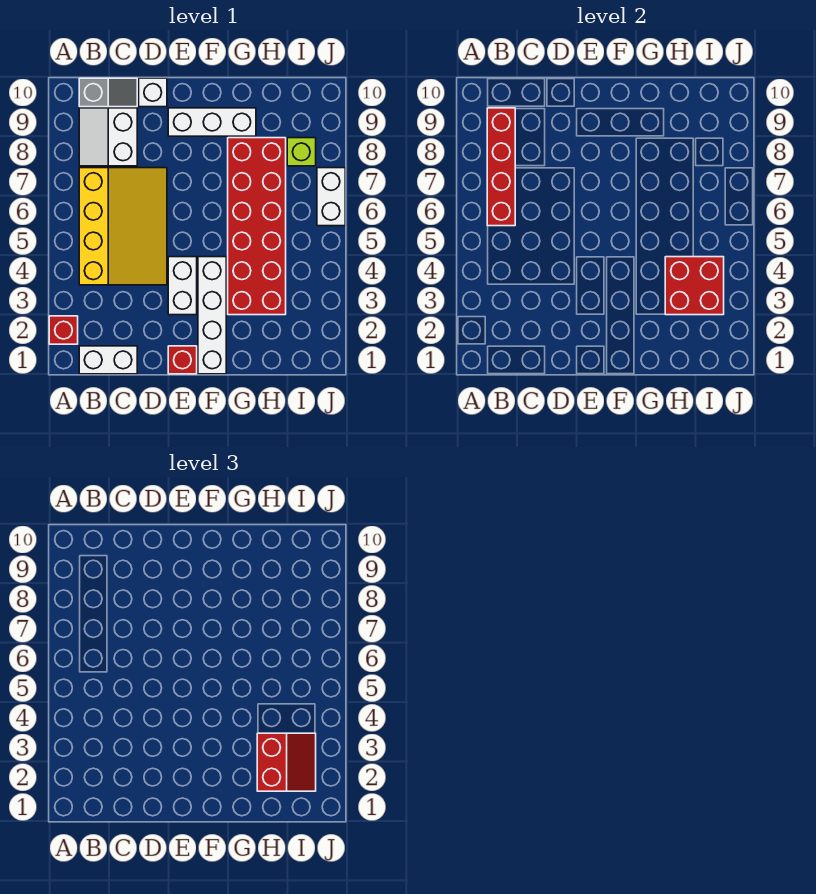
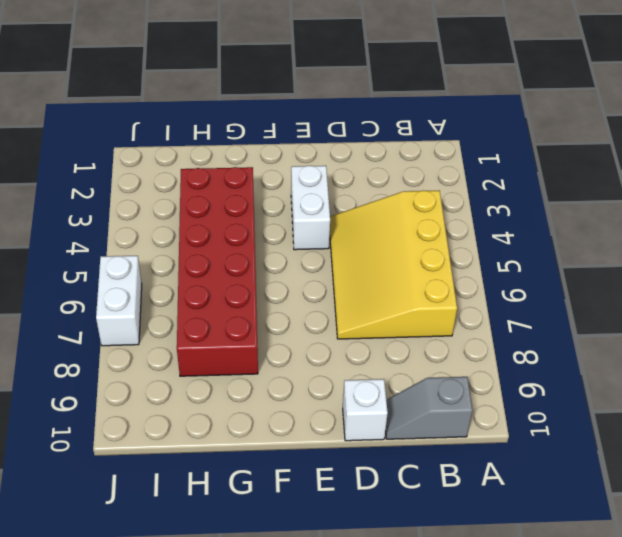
none -> red 1x1 brick [49,316,78,344]
none -> white 1x2 brick [79,346,137,374]
none -> white 2x2 slope [79,108,137,166]

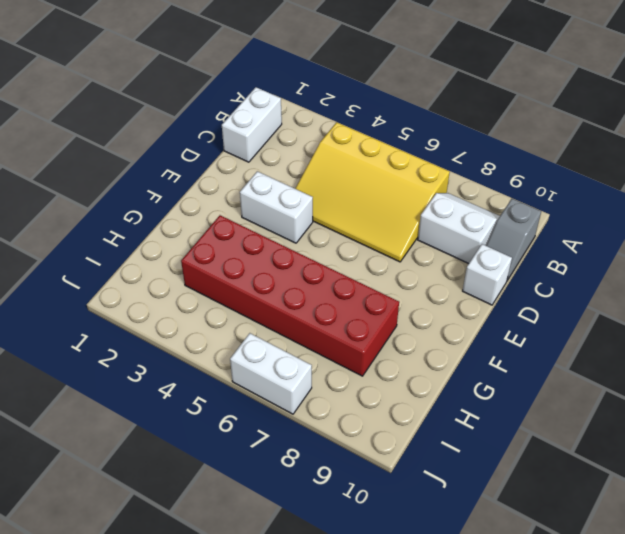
none -> red 1x1 brick [49,316,78,344]
none -> red 1x1 brick [168,346,197,374]
none -> white 1x3 brick [168,108,256,136]

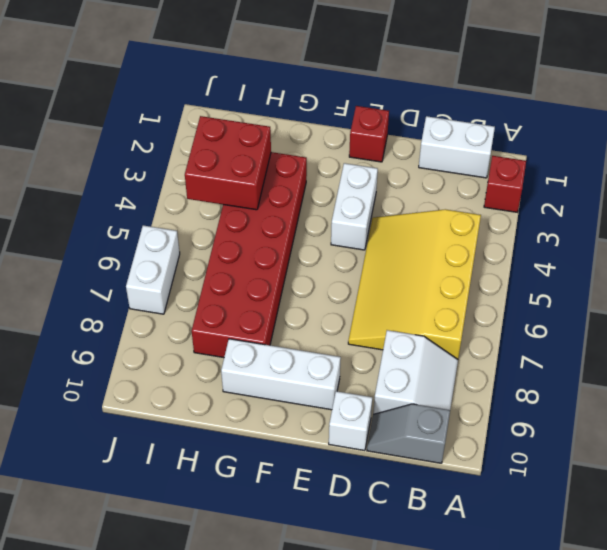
none -> white 1x4 brick [198,257,226,374]
none -> lime 1x1 brick [287,138,316,166]
none -> red 1x4 brick [487,108,515,226]

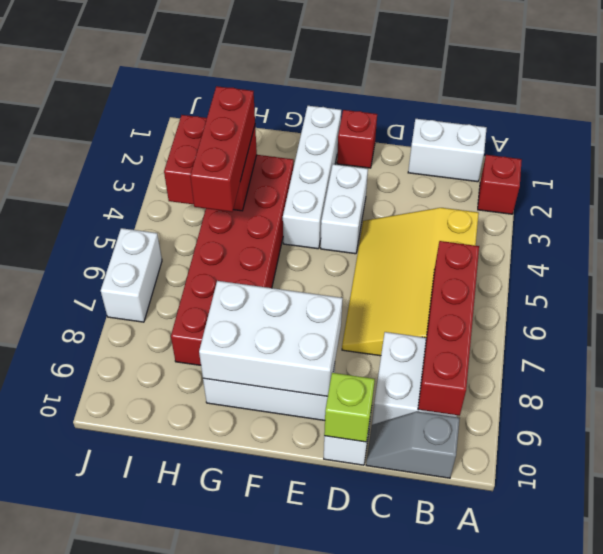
lime 1x1 brick [324,373,375,442] -> lime 1x1 brick moved to [287,138,316,166]
white 2x3 brick [199,281,343,396] -> none
red 1x3 brick [190,86,255,212] -> red 2x2 slope [257,733,316,791]

